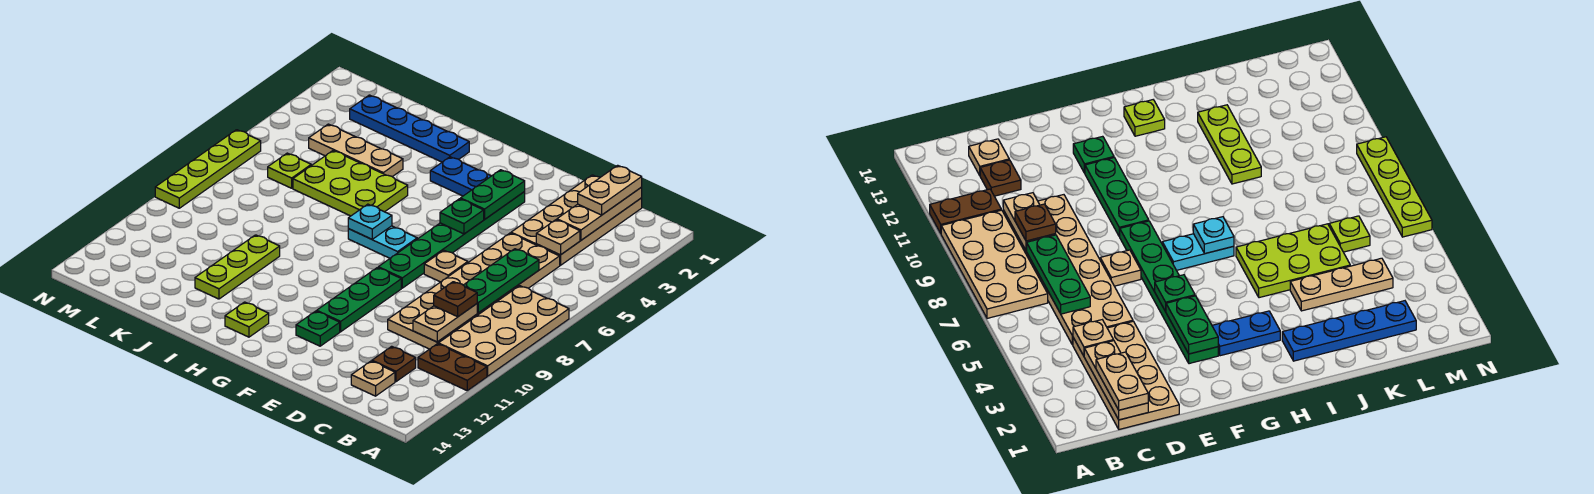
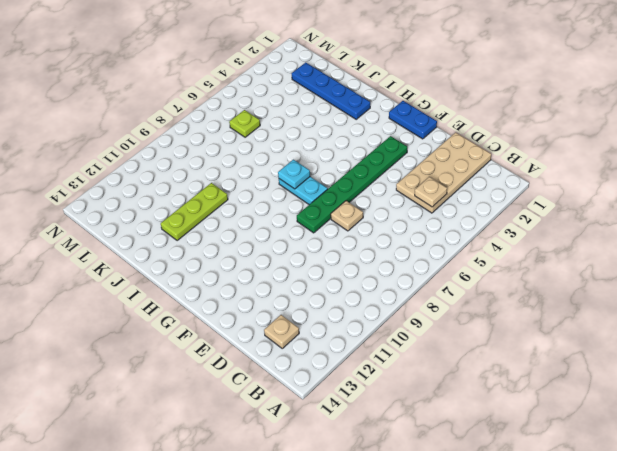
blue 1x2 plate [389,101,437,139] -> blue 1x2 plate moved to [430,157,491,196]
none -> tan 2x4 plate [438,286,569,376]
none -> brown 1x2 plate [418,344,487,390]
none -> tan 2x6 plate [388,233,560,349]

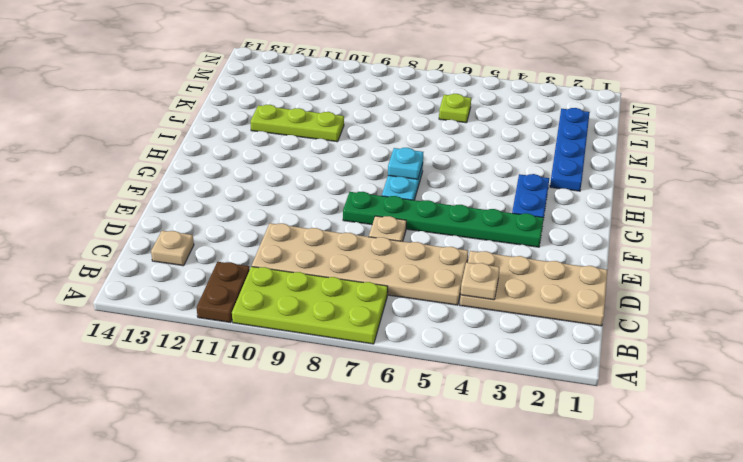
lime 2x4 plate [232,266,388,344] -> tan 2x4 plate [438,286,569,376]
none -> brown 1x1 plate [372,346,416,382]
none -> green 1x3 plate [317,268,401,332]
none -> green 1x1 plate [296,311,340,346]

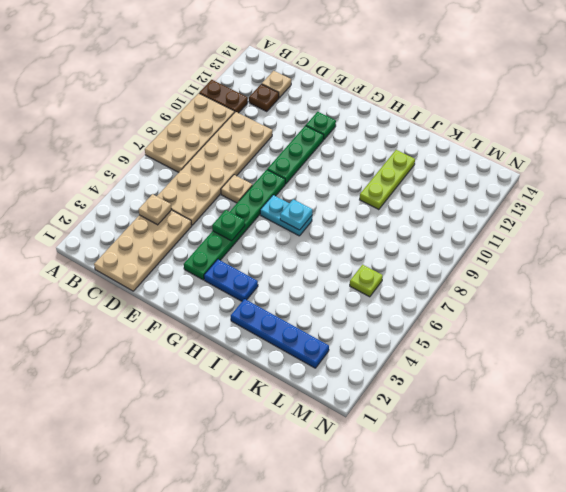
none -> lime 1x1 plate [225,302,269,337]
none -> lime 2x3 plate [293,151,408,216]
none -> tan 1x3 plate [309,124,403,177]

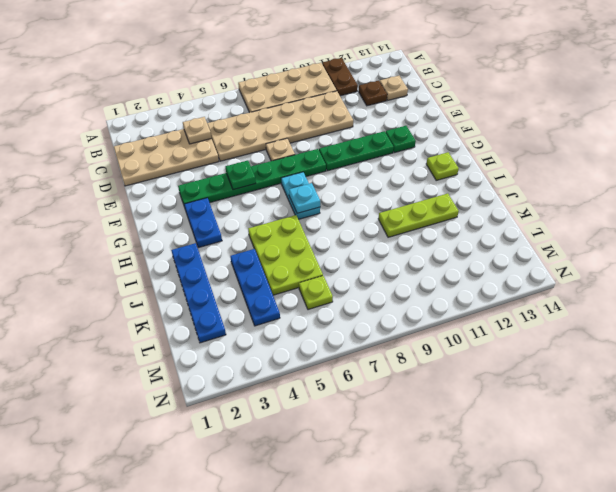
blue 1x3 plate [230,249,280,326] -> tan 1x3 plate [309,124,403,177]
none -> lime 1x4 plate [155,130,261,208]
none -> tan 1x3 plate [557,187,642,240]
none -> green 1x3 plate [464,249,539,313]

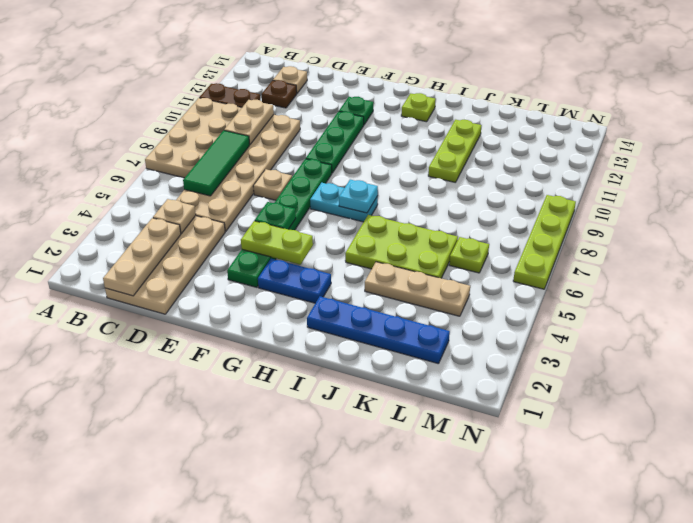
green 1x3 tile [183,130,250,196] -> green 1x3 plate [464,249,539,313]
lime 1x2 plate [241,221,313,265] -> green 1x2 plate [461,170,525,219]
none -> tan 1x2 plate [578,165,642,215]
none -> brown 1x1 plate [434,282,477,317]

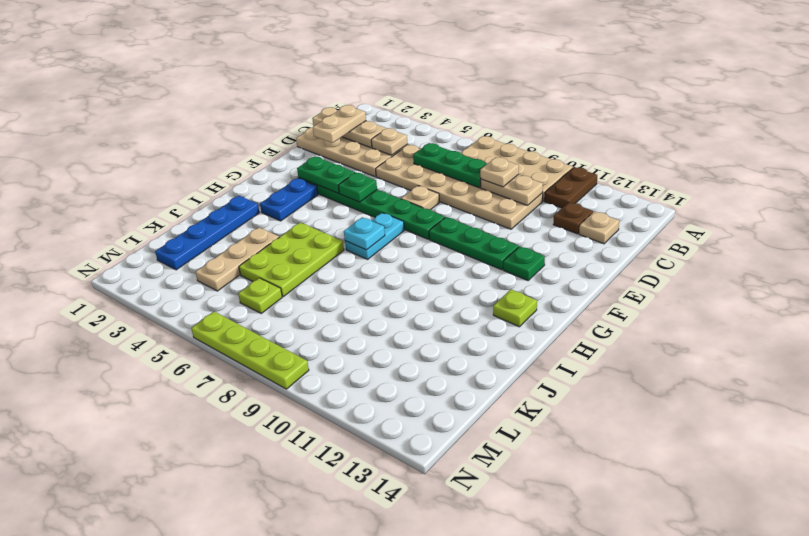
tan 1x2 plate [312,105,366,143] -> tan 1x2 plate turned to [578,165,642,215]
tan 1x1 plate [480,157,519,187] -> brown 1x1 plate [434,282,477,317]
none -> lime 1x3 plate [195,235,280,299]

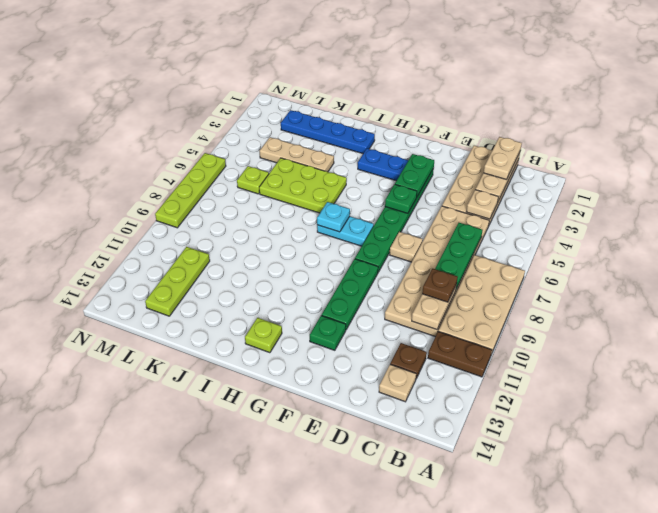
lime 1x3 plate [145,247,210,316] -> lime 1x3 plate moved to [195,235,280,299]

